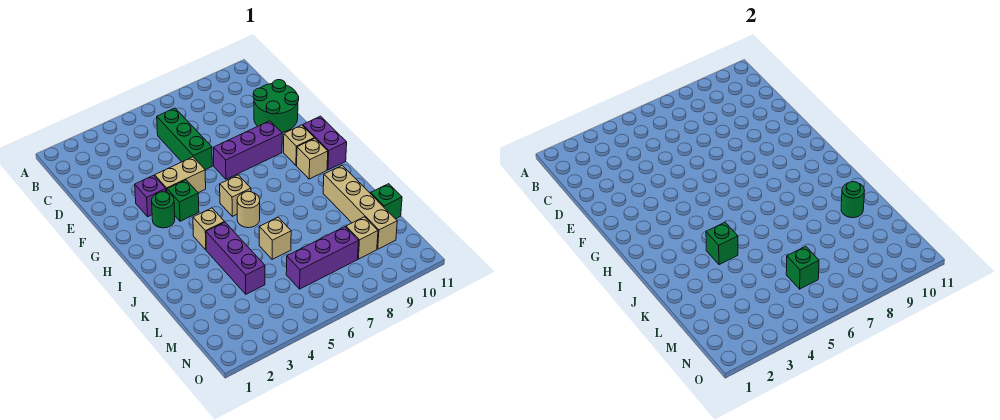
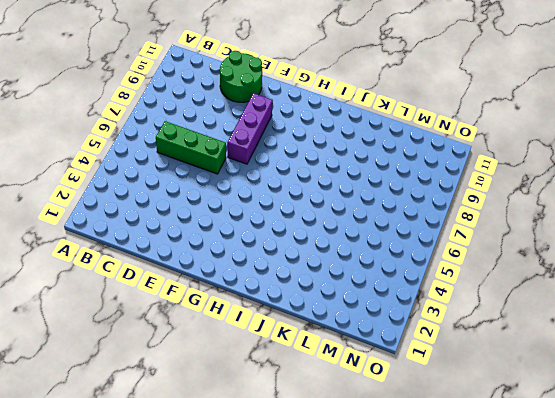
none -> purple 1x1 brick [135,175,166,217]
none -> tan 1x2 brick [154,157,206,193]
none -> green 1x1 round brick [152,192,175,228]

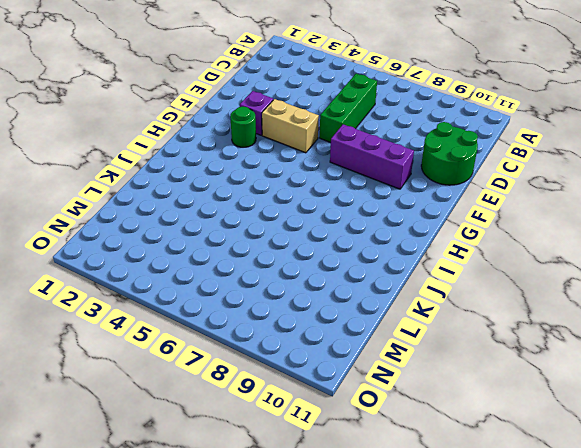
none -> green 1x1 brick [167,180,199,221]
none -> tan 1x1 brick [284,125,314,165]
none -> purple 1x2 brick [302,116,347,170]

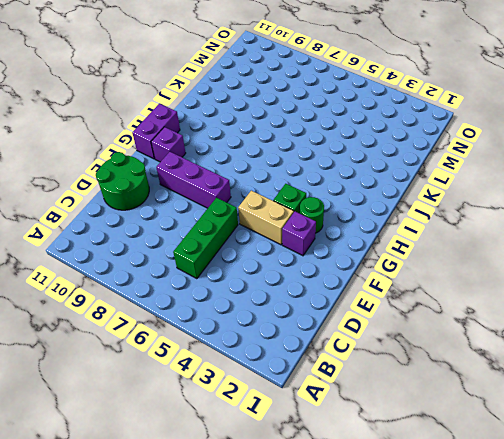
purple 1x1 brick [151,127,186,162] -> tan 1x1 brick [284,125,314,165]
none -> tan 1x1 brick [220,175,251,216]
none -> tan 1x1 brick [297,138,328,179]
none -> tan 1x1 brick [193,208,225,250]

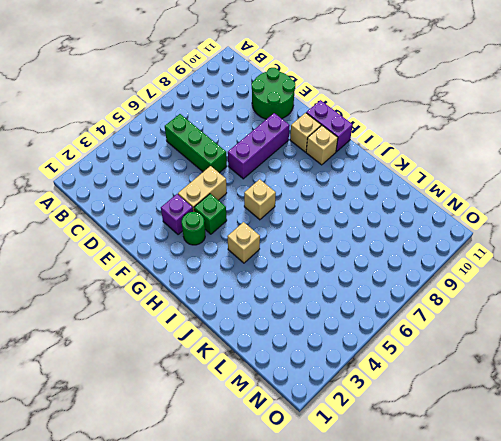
none -> tan 1x1 round brick [237,191,260,228]
none -> purple 1x3 brick [206,222,265,294]
none -> tan 1x4 brick [323,166,397,249]

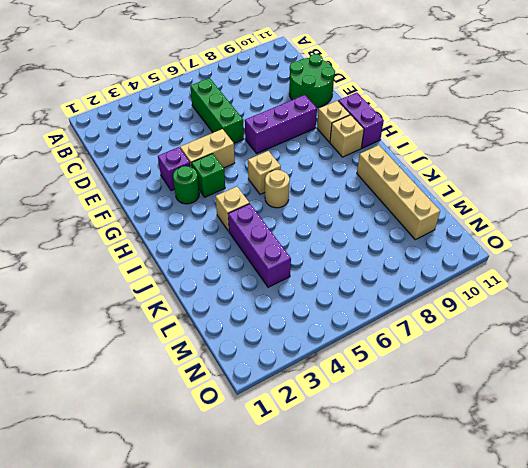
none -> tan 1x1 brick [259,217,291,259]
none -> green 1x1 brick [371,184,402,219]
none -> purple 1x3 brick [286,227,359,289]

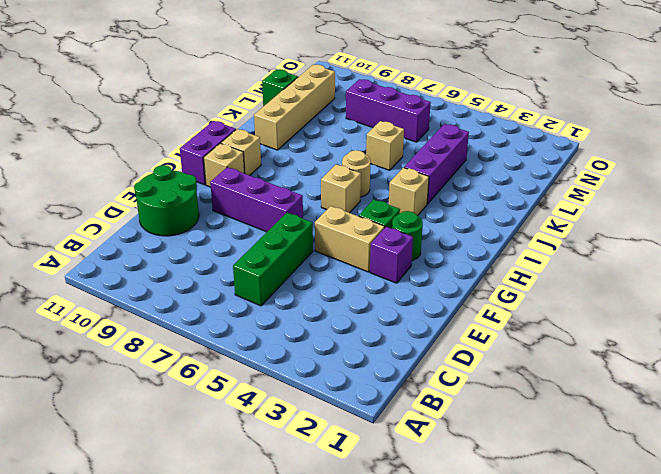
none -> tan 1x1 brick [346,217,378,259]
none -> green 1x1 brick [706,222,738,265]
none -> green 1x1 round brick [841,182,865,218]

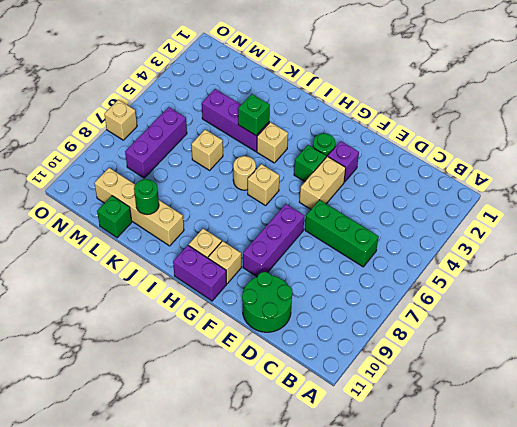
tan 1x1 brick [104,100,137,140] -> tan 1x1 brick moved to [346,217,378,259]
none -> green 1x1 brick [786,246,819,289]

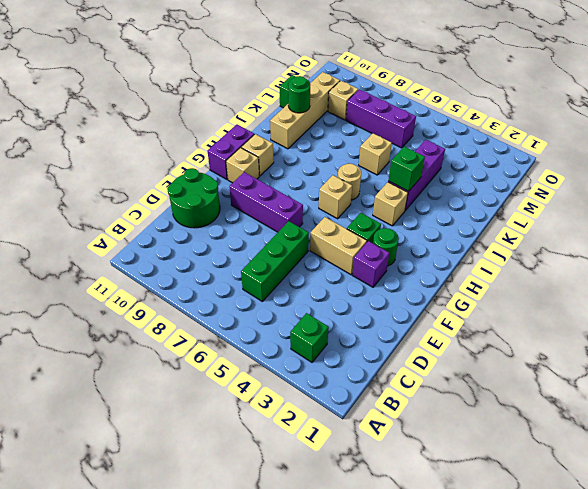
green 1x1 brick [290,313,329,362] -> green 1x1 brick moved to [786,246,819,289]

